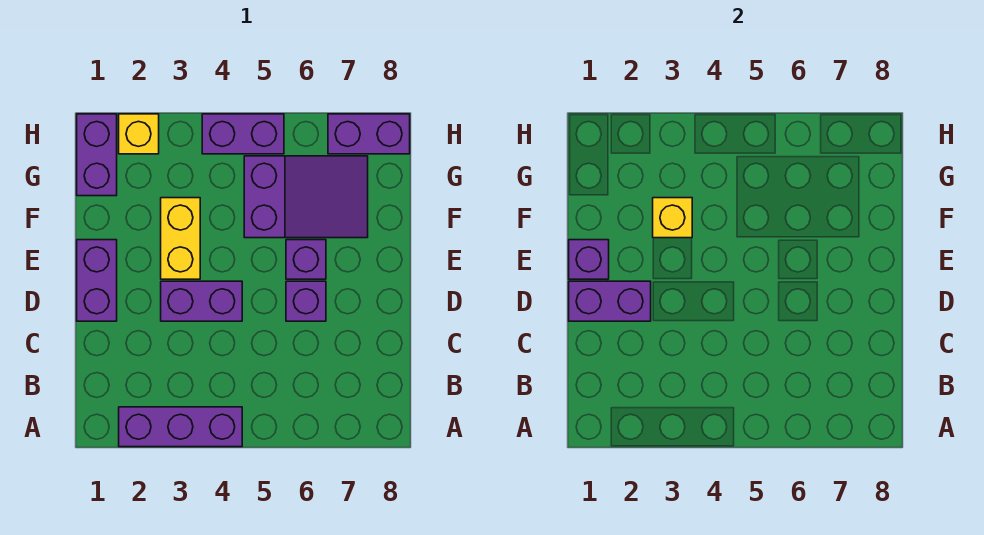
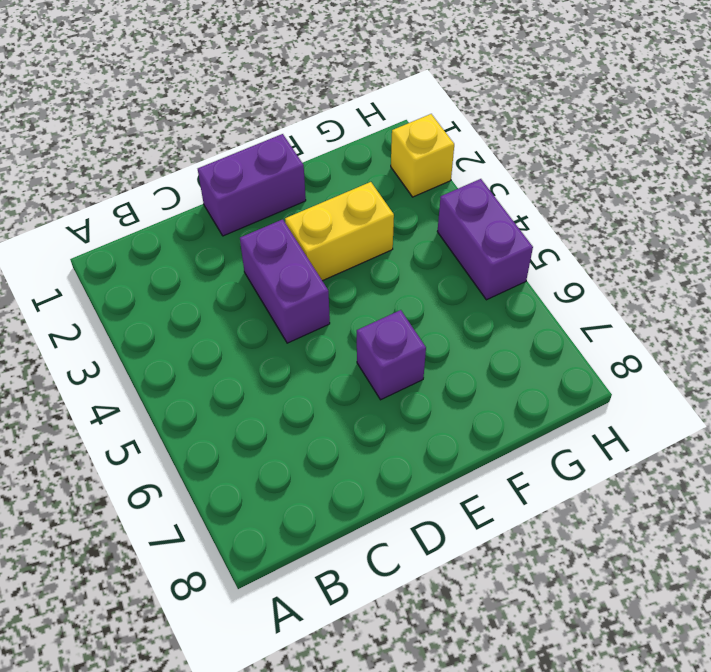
none -> purple 1x3 brick [119,407,242,447]
none -> purple 1x1 brick [286,281,326,321]
none -> purple 2x3 slope [244,156,368,238]

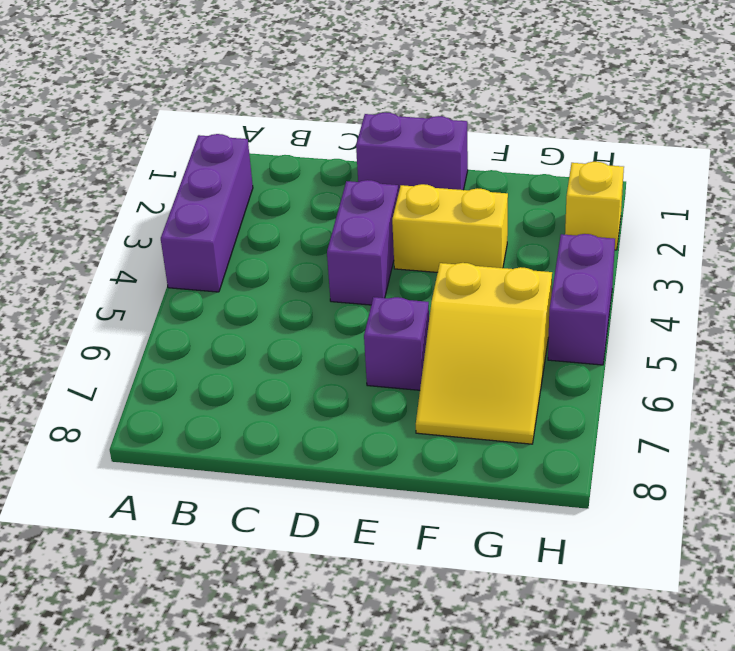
yellow 2x3 slope [416,263,552,444] -> purple 2x3 slope [244,156,368,238]
none -> purple 1x1 brick [286,281,326,321]
none -> purple 1x2 brick [77,114,117,196]
none -> purple 1x2 brick [328,114,410,154]

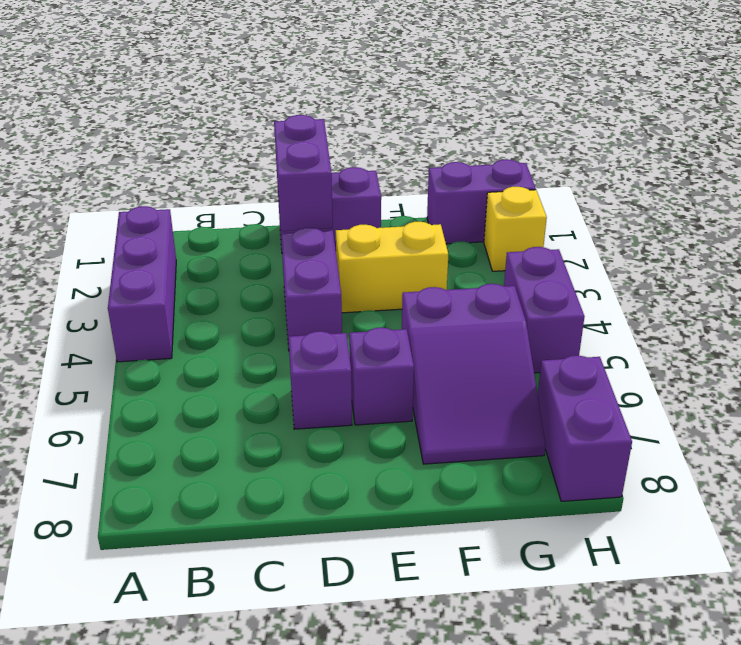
none -> purple 1x1 brick [569,240,609,279]
none -> yellow 1x1 brick [653,198,692,238]

